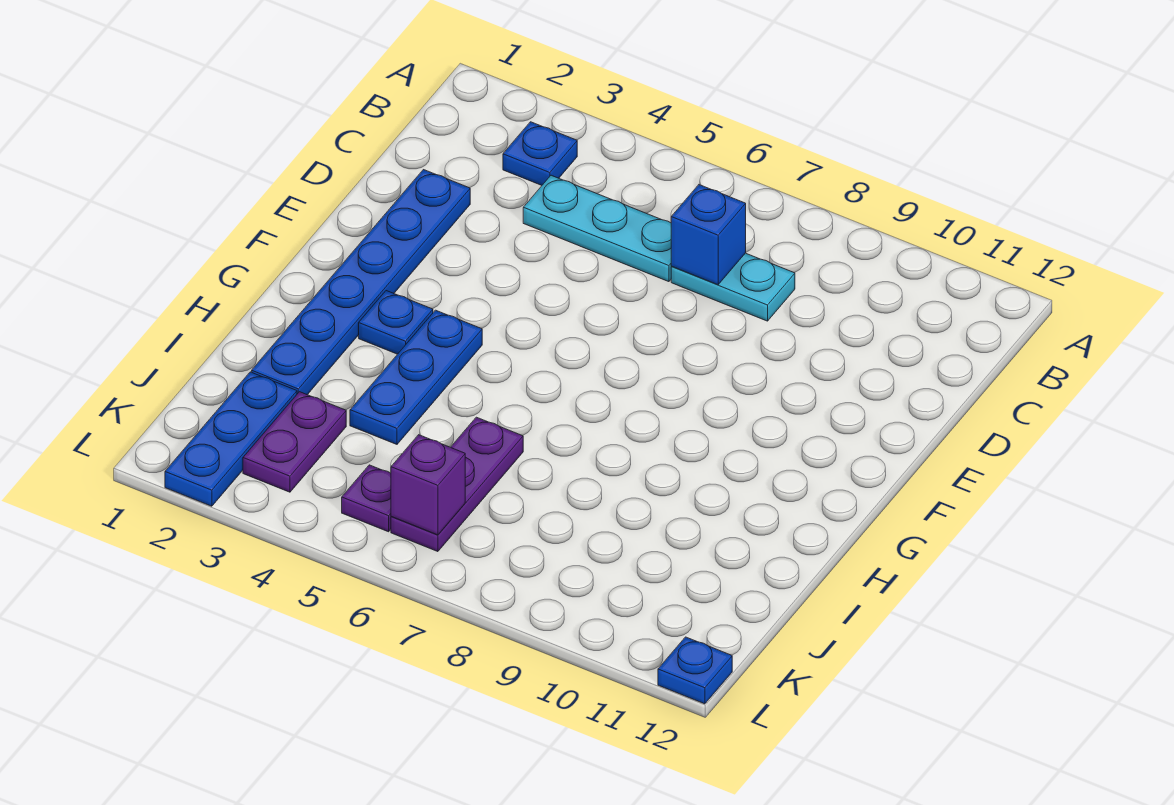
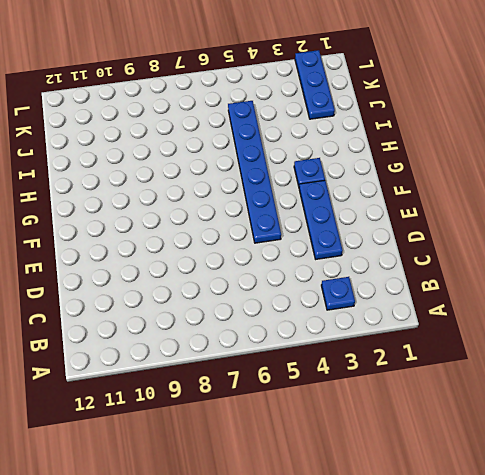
blue 1x3 plate [299,180,343,259] -> blue 1x3 plate moved to [350,310,482,444]
blue 1x6 plate [228,101,281,243] -> blue 1x6 plate moved to [252,170,470,395]
none -> cyan 1x3 plate [523,175,672,282]
none -> cyan 1x2 plate [671,253,795,321]
none -> purple 1x3 plate [391,417,523,552]

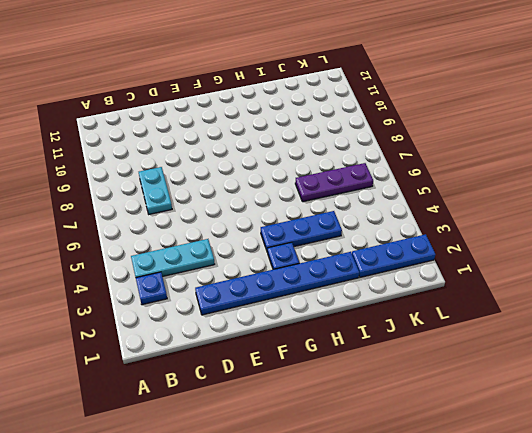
cyan 1x3 plate [131,239,215,277] -> cyan 1x3 plate turned to [523,175,672,282]
none -> purple 1x2 plate [243,392,346,492]
none -> purple 1x1 plate [342,465,391,532]
none -> blue 1x1 plate [658,637,732,704]

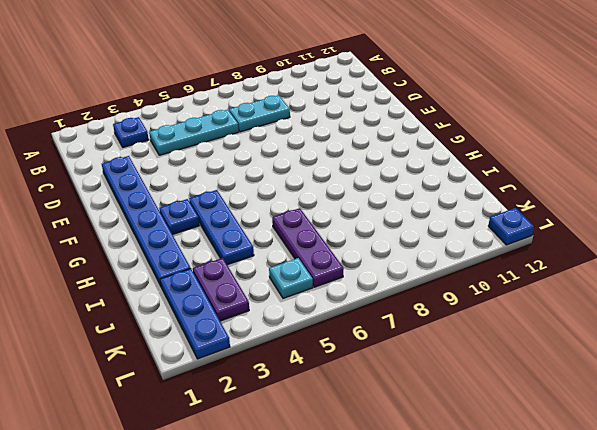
cyan 1x1 plate [269,258,313,298] -> purple 1x1 plate [342,465,391,532]
none -> blue 1x1 brick [671,185,746,285]
none -> purple 1x1 brick [391,435,465,535]

